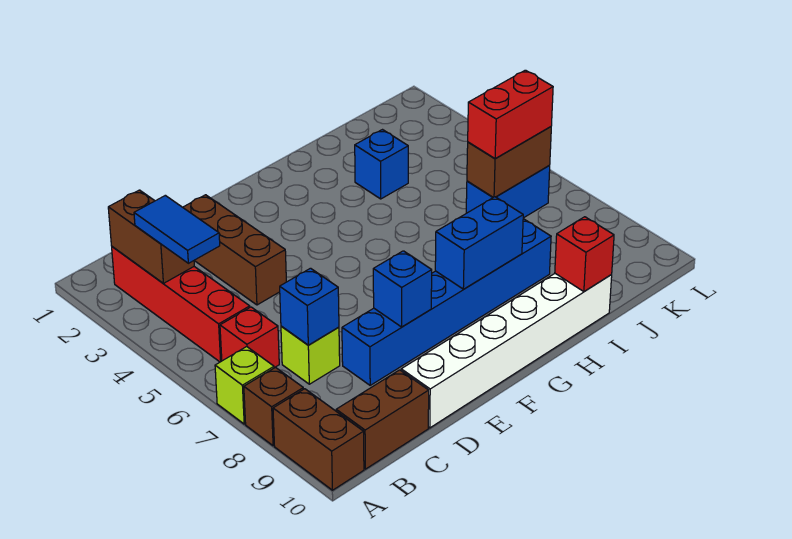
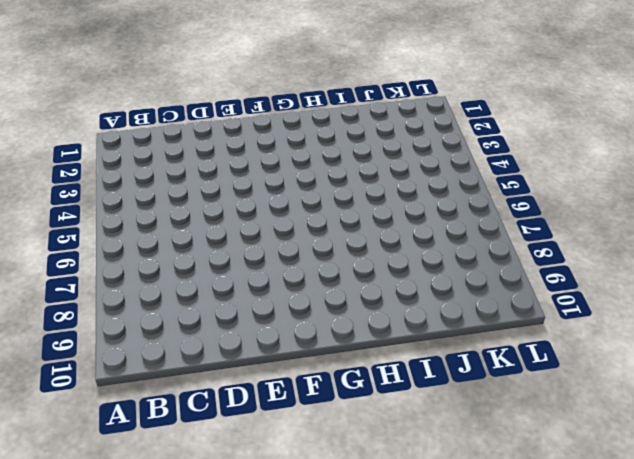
none -> lime 1x1 brick [215,347,274,424]
none -> brown 1x1 brick [244,367,303,446]
none -> brown 1x2 brick [273,389,364,490]

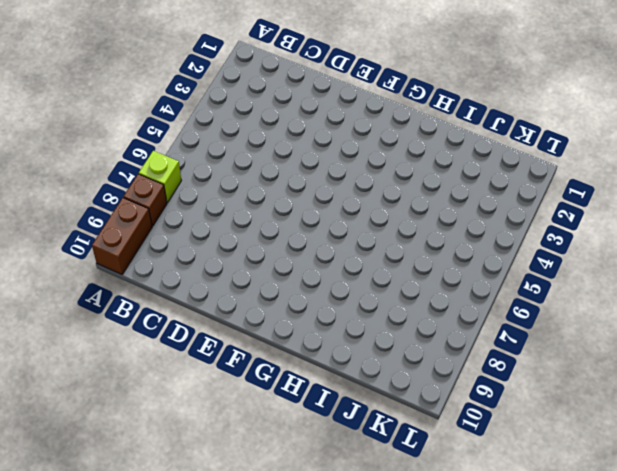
none -> red 1x4 brick [112,247,250,362]
none -> red 1x1 brick [220,307,279,368]
none -> brown 1x2 brick [336,370,429,469]

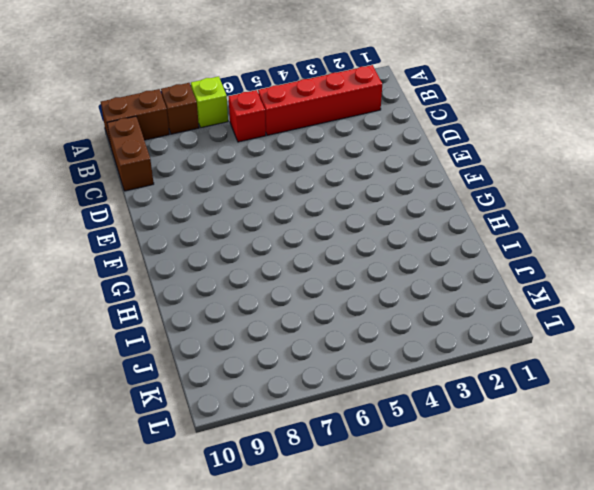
none -> lime 1x1 brick [281,326,340,384]
none -> brown 1x3 brick [183,195,286,305]
none -> blue 1x6 brick [342,219,551,385]

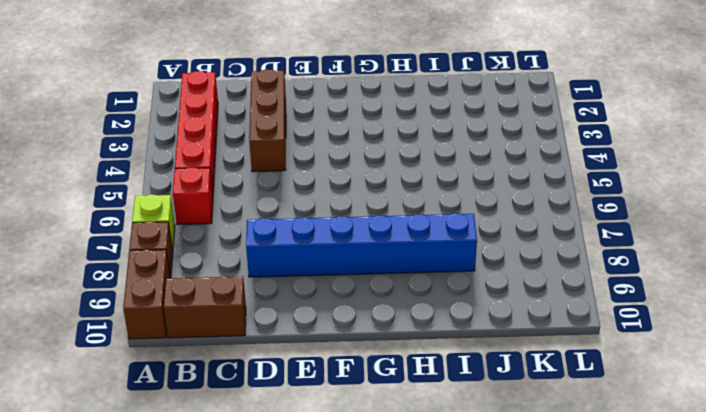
none -> lime 1x1 brick [281,326,340,384]
none -> white 1x6 brick [401,274,612,428]
none -> blue 1x1 brick [355,130,408,199]

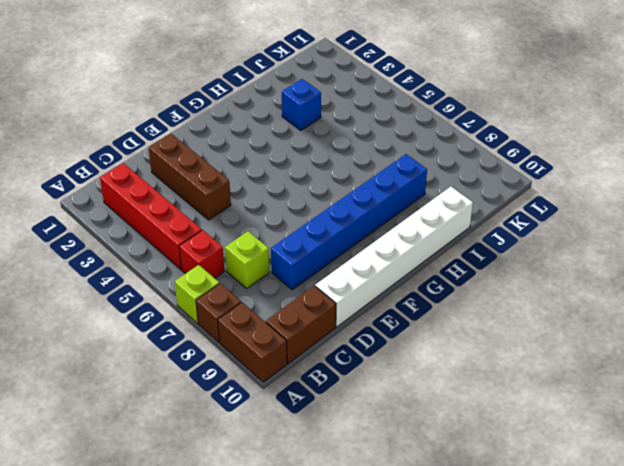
none -> blue 1x2 brick [466,166,550,218]
none -> brown 1x2 brick [108,190,194,283]
none -> blue 1x1 brick [280,268,339,345]

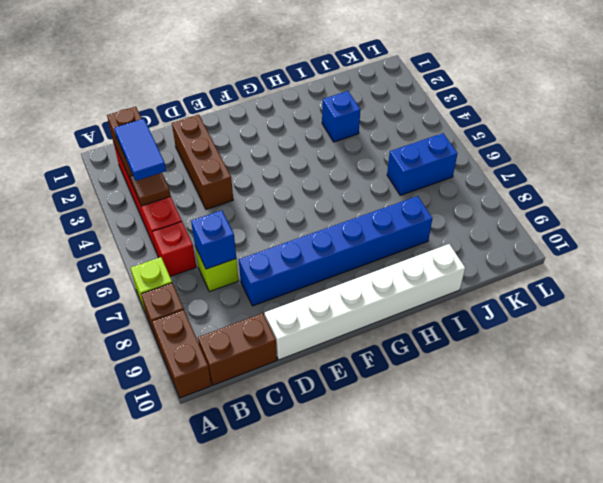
brown 1x1 tile [130,173,171,206] -> none
none -> blue 1x1 brick [373,251,432,327]
none -> blue 1x2 brick [435,197,523,289]
none -> red 1x1 brick [555,217,614,292]

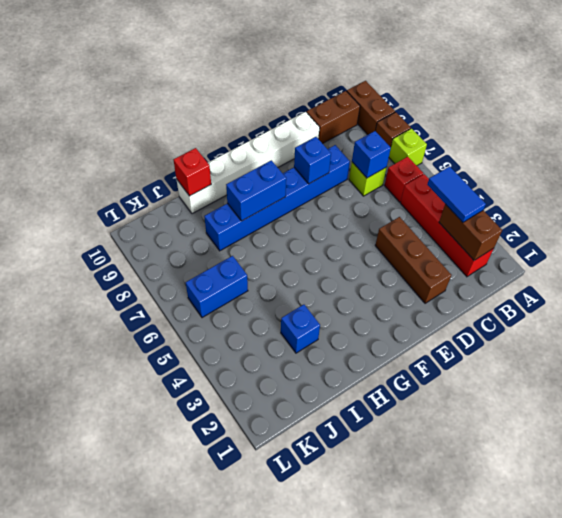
none -> brown 1x2 brick [467,127,551,197]
none -> red 1x2 brick [468,70,553,159]

